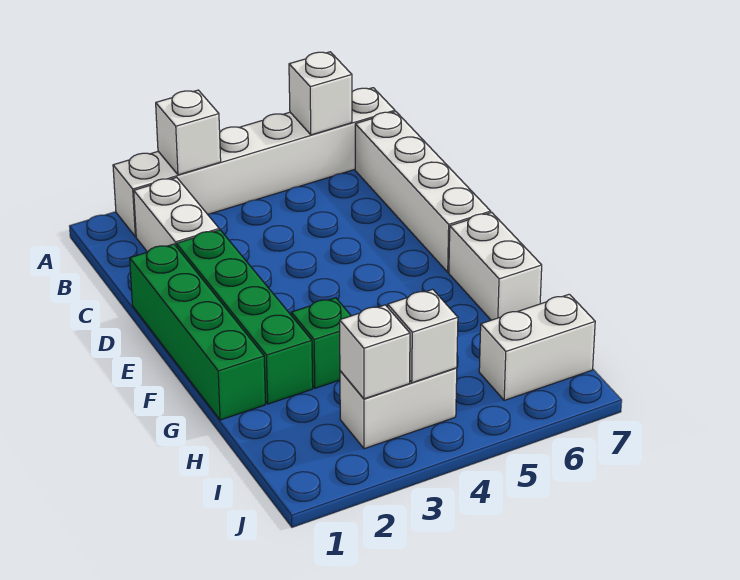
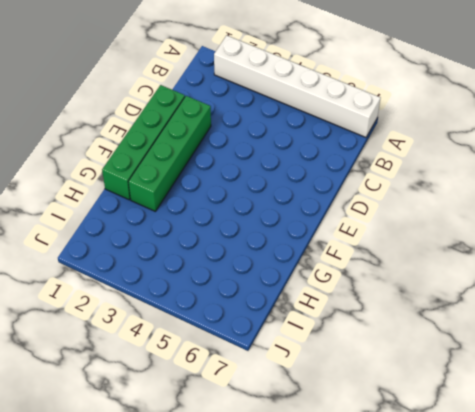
none -> white 1x2 brick [134,177,219,252]
none -> white 1x4 brick [355,112,491,272]
none -> white 1x2 brick [449,213,542,320]

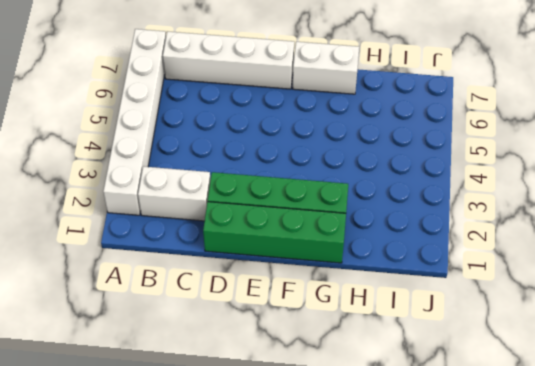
none -> green 1x1 brick [291,298,351,388]
none -> white 1x2 brick [340,368,457,449]
none -> white 1x2 brick [479,294,595,401]

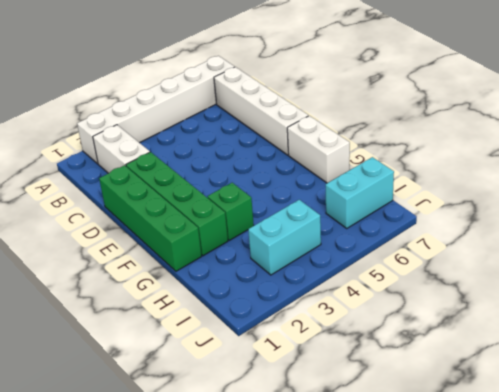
cyan 1x2 brick [248,200,321,275] -> white 1x2 brick [340,368,457,449]
cyan 1x2 brick [326,157,394,228] -> white 1x2 brick [479,294,595,401]
none -> white 1x1 brick [156,90,221,175]
none -> white 1x1 brick [289,52,352,135]
none -> white 1x1 brick [340,305,410,399]

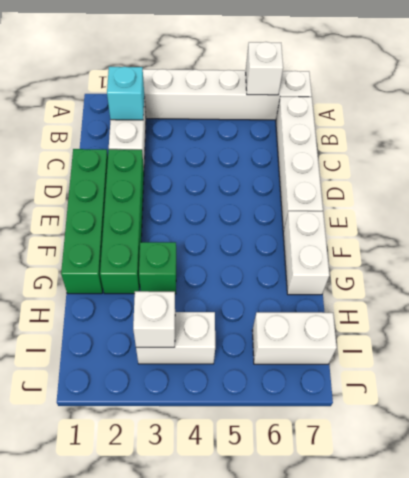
cyan 1x1 brick [107,67,144,120] -> none
none -> white 1x1 brick [156,90,221,175]
none -> white 1x1 brick [388,289,458,383]

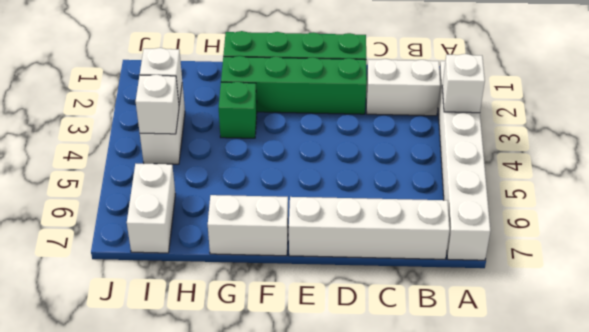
none -> white 1x1 brick [289,52,352,135]

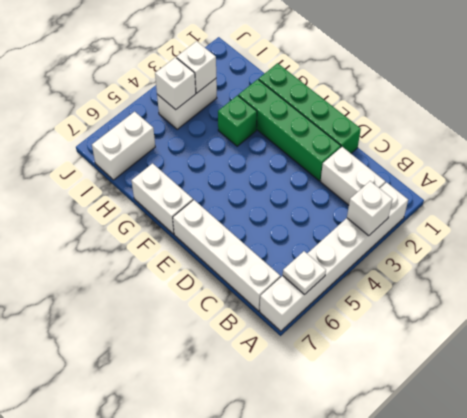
white 1x1 plate [283,251,326,294] -> white 1x1 brick [289,52,352,135]

